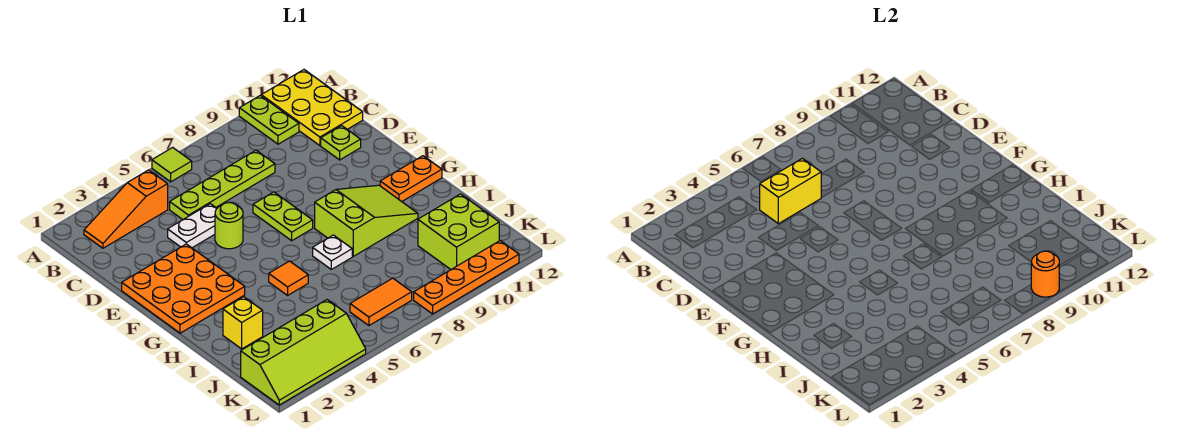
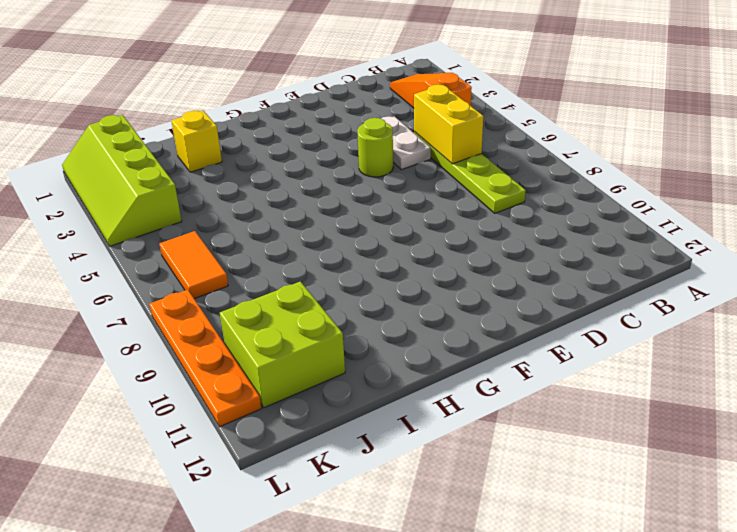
none -> lime 1x1 tile [152,147,192,182]
none -> lime 1x2 plate [239,95,299,144]
none -> yellow 2x3 plate [261,70,363,146]

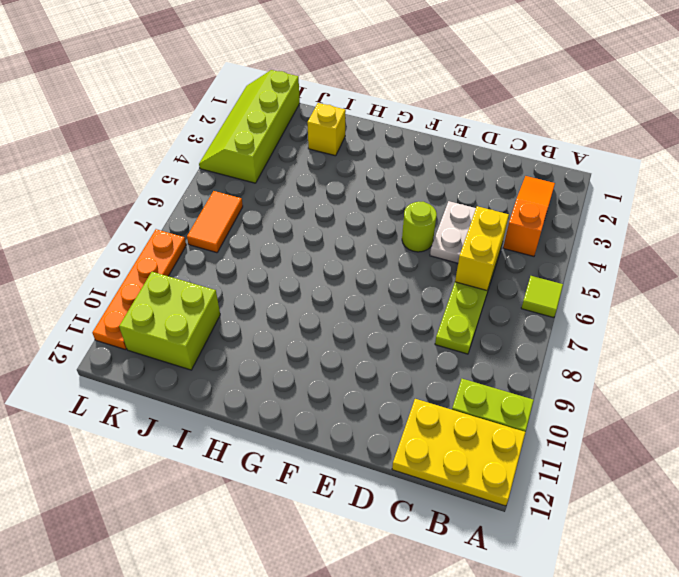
none -> lime 1x1 plate [321,126,361,160]
none -> orange 3x3 plate [122,244,245,333]
none -> lime 1x2 plate [253,192,313,241]

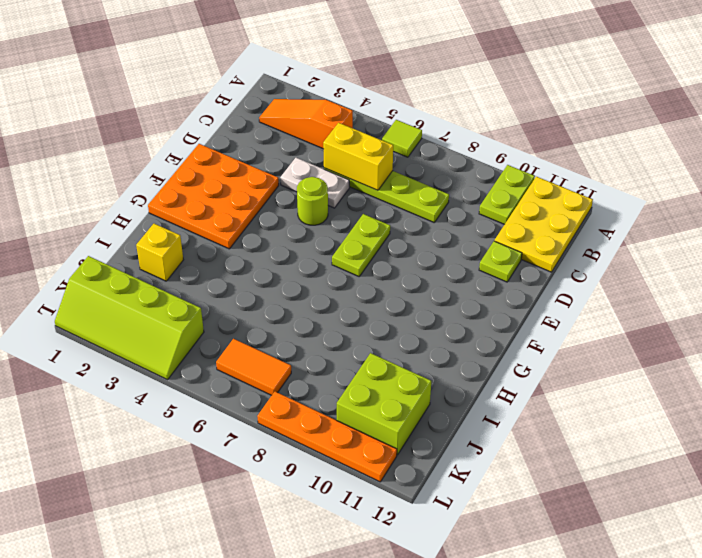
none -> lime 2x3 slope [315,185,418,256]
none -> orange 1x2 plate [380,156,442,201]
none -> orange 1x1 tile [269,261,308,295]

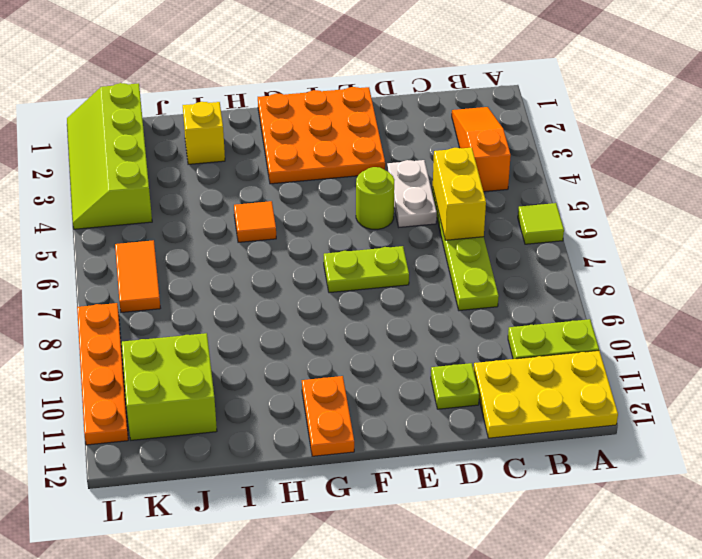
none -> lime 2x3 slope [315,185,418,256]
none -> white 1x1 plate [313,235,352,269]
none -> orange 1x1 round brick [1031,251,1059,297]

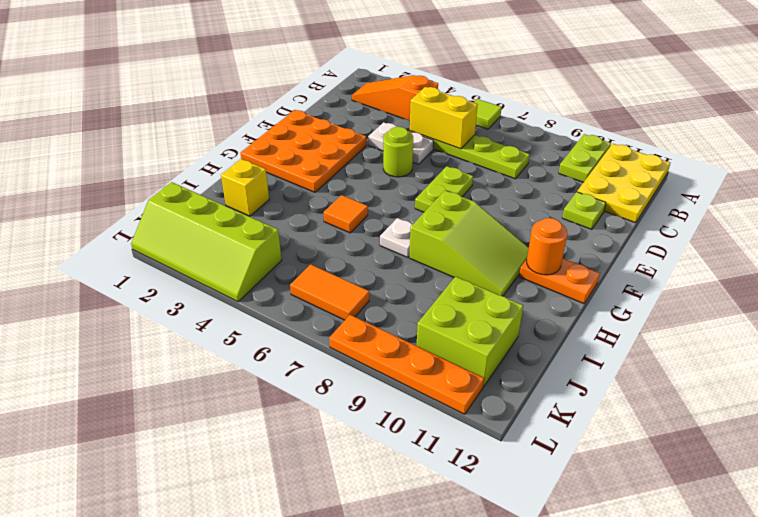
orange 1x1 round brick [527,218,567,275] -> orange 1x1 round brick moved to [1031,251,1059,297]

